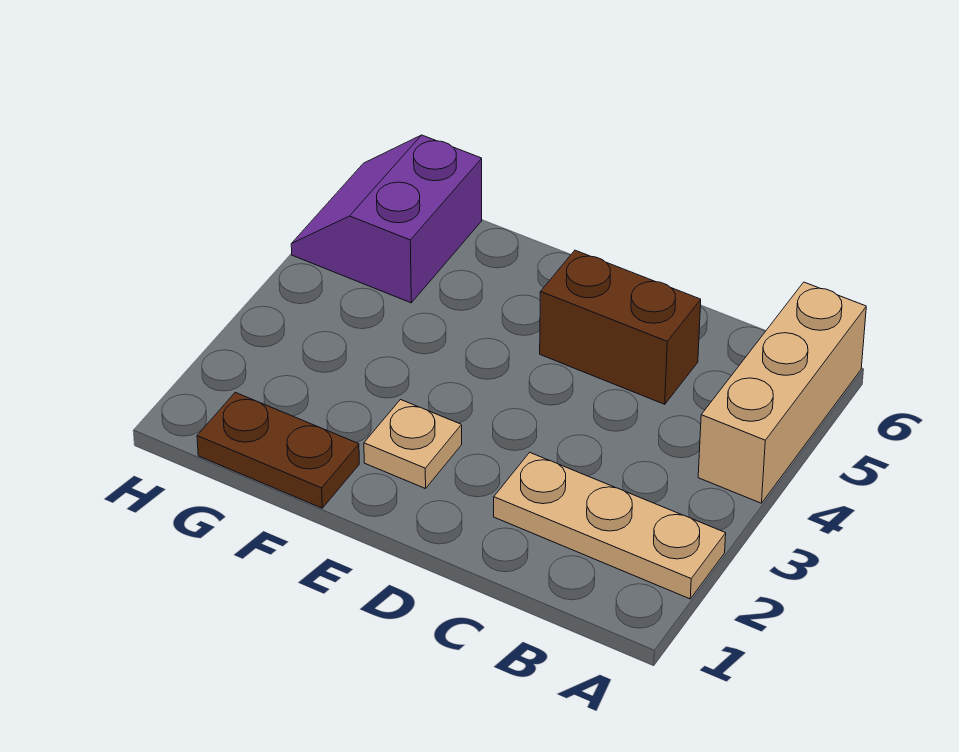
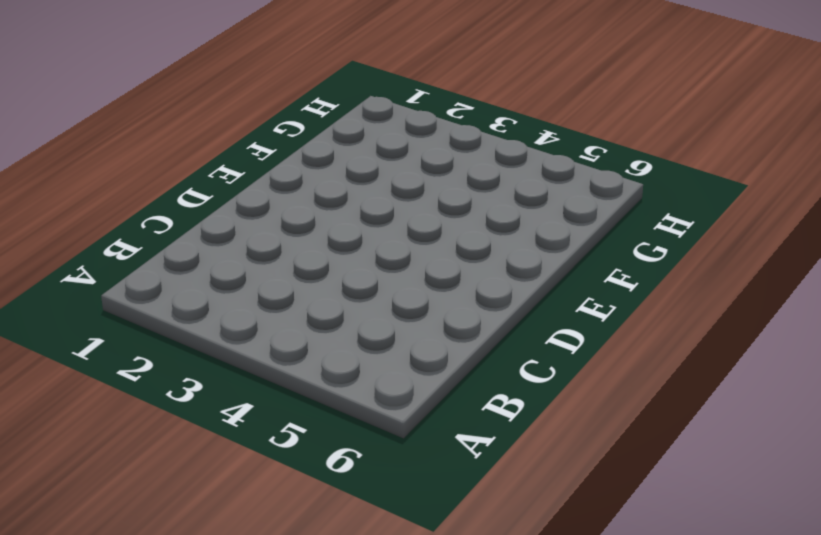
none -> tan 1x3 plate [494,452,726,599]
none -> tan 1x3 brick [698,282,866,503]

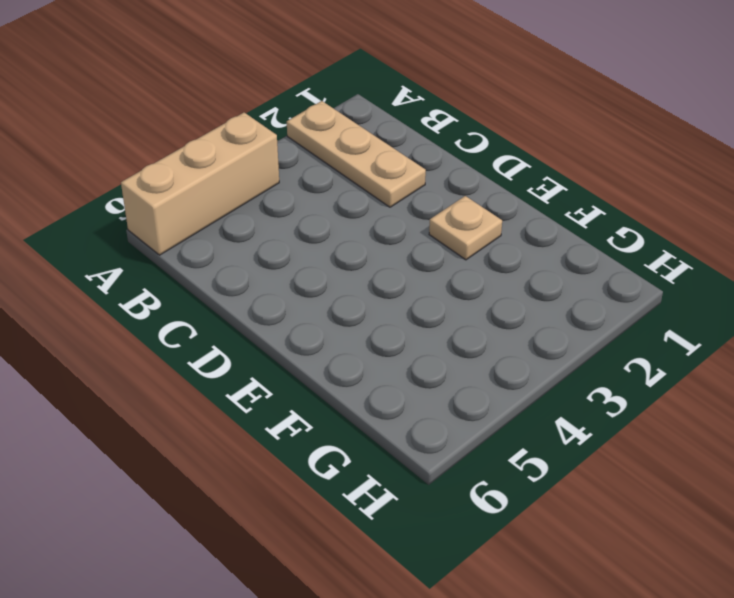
none -> brown 1x2 brick [540,250,701,404]
none -> brown 1x2 plate [197,392,359,508]

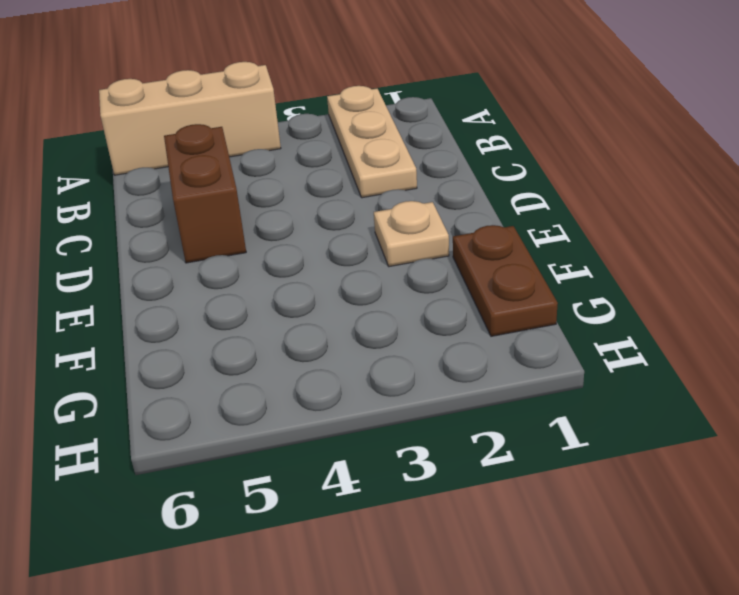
none -> purple 2x2 slope [291,135,482,303]

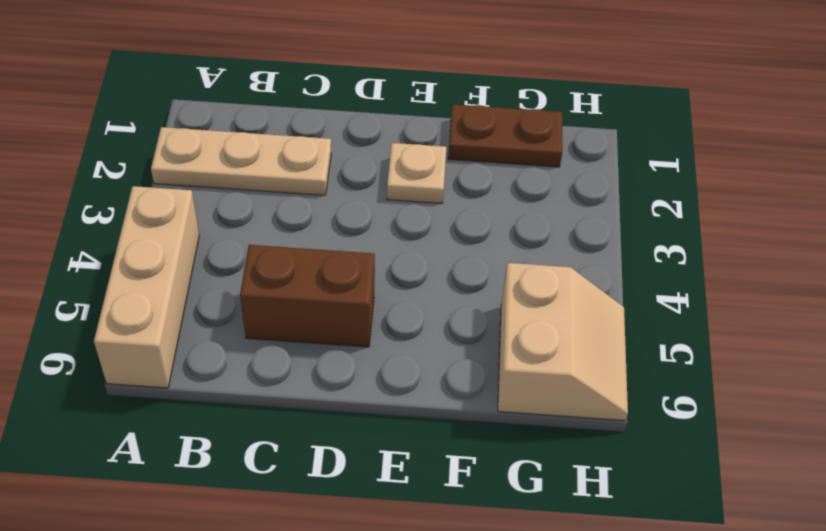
tan 2x2 slope [498,263,628,421] -> purple 2x2 slope [291,135,482,303]

